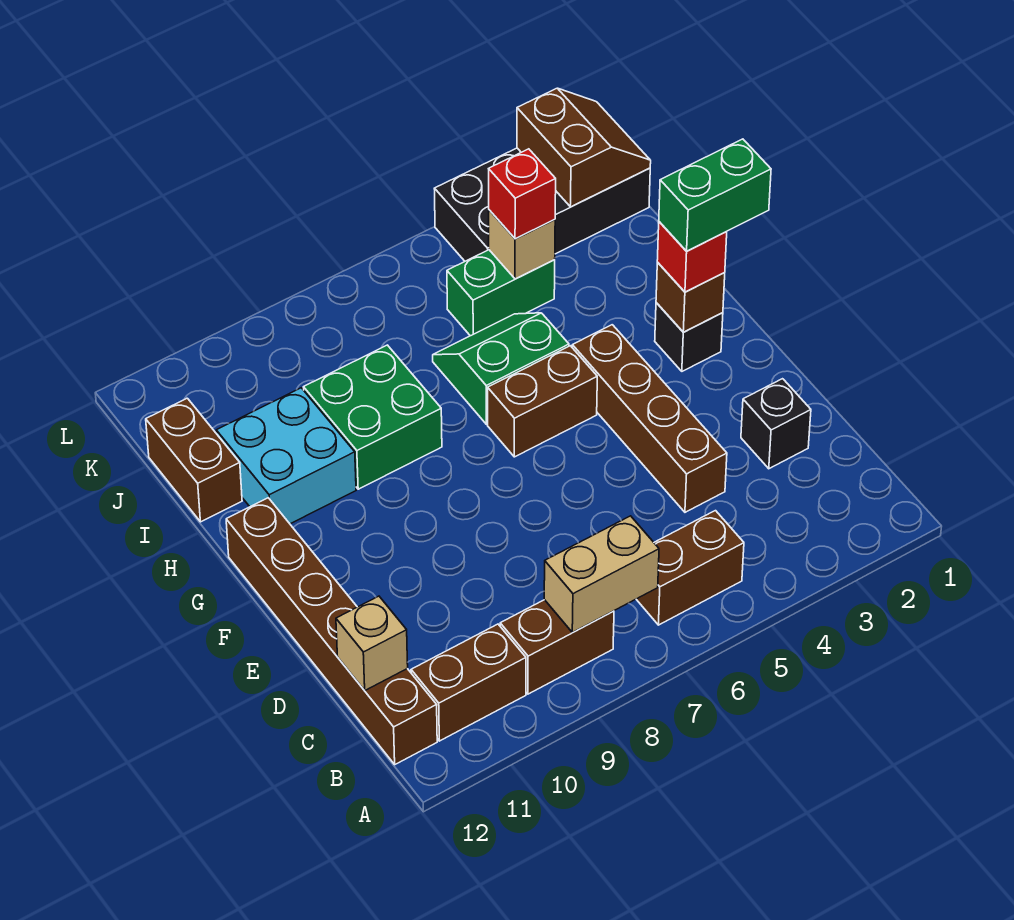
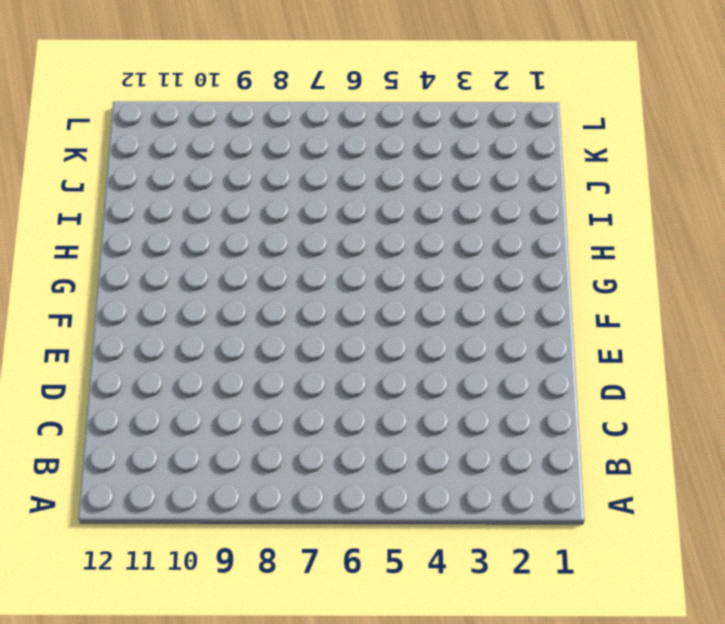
none -> brown 1x2 brick [636,511,744,625]
none -> brown 1x2 brick [500,600,614,694]
none -> brown 1x2 brick [411,624,526,741]

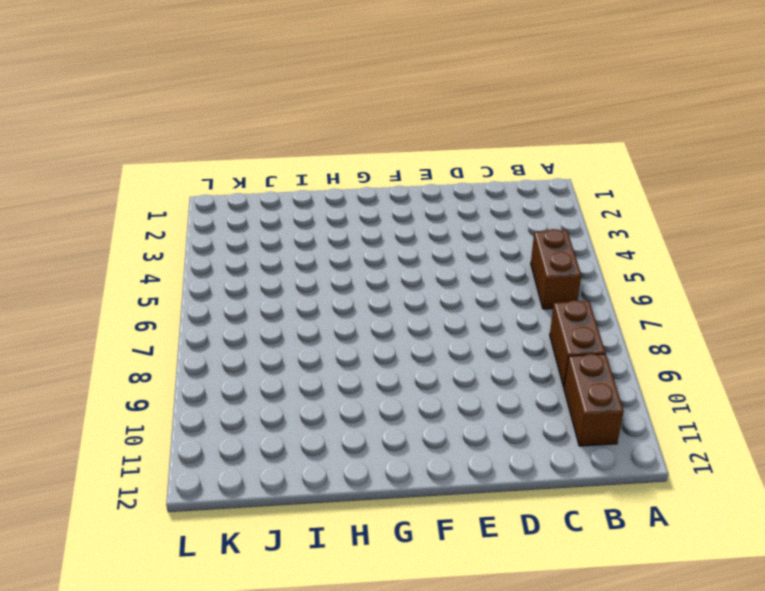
none -> brown 1x6 brick [226,498,437,764]
none -> black 1x1 brick [741,379,811,469]
none -> brown 1x4 brick [572,325,727,512]

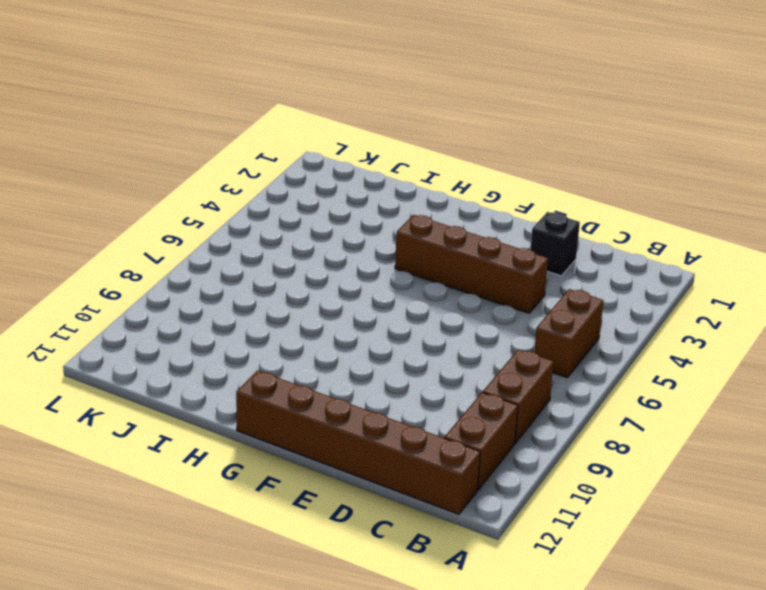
none -> black 1x1 brick [655,303,723,371]
none -> brown 1x2 brick [488,346,597,457]
none -> green 2x2 slope [433,313,569,424]

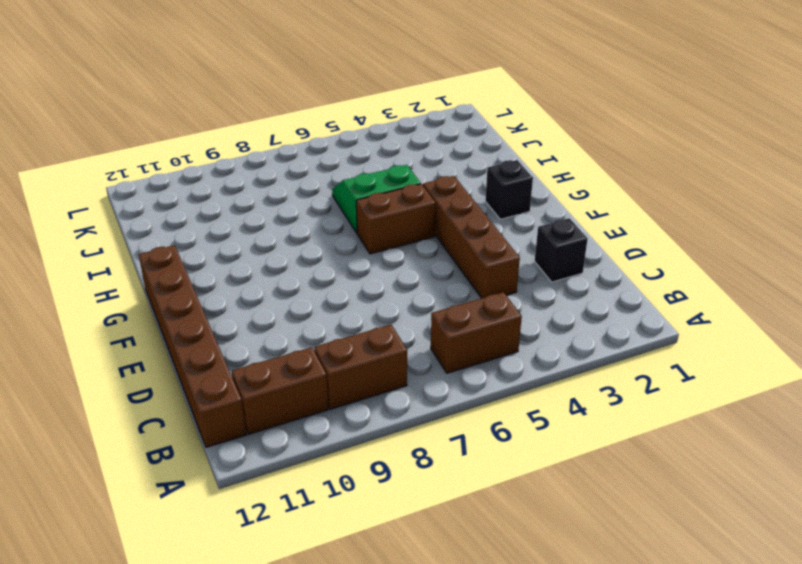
none -> green 2x2 brick [304,345,442,489]
none -> cyan 2x2 brick [216,388,356,524]
none -> brown 1x2 brick [146,398,242,522]

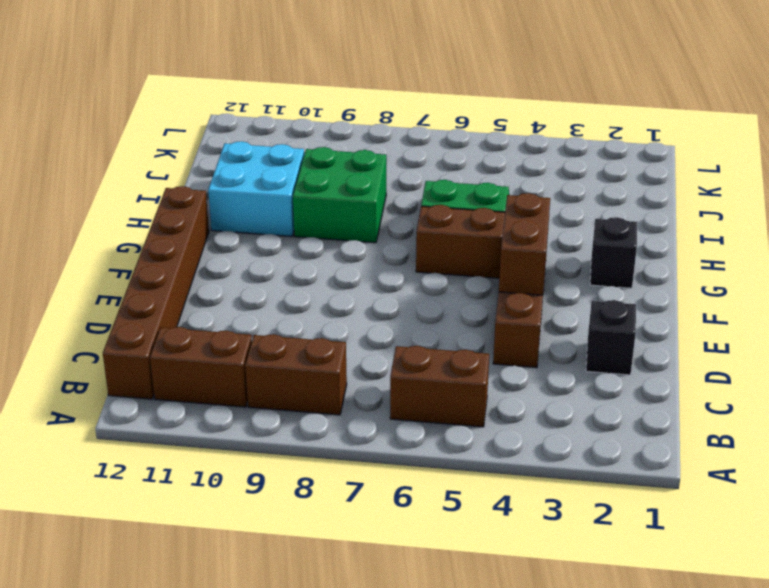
brown 1x2 brick [499,193,550,295] -> brown 1x2 brick moved to [146,398,242,522]
none -> green 1x2 brick [447,250,555,336]
none -> black 2x4 brick [434,148,650,261]
none -> tan 1x2 brick [544,516,659,632]

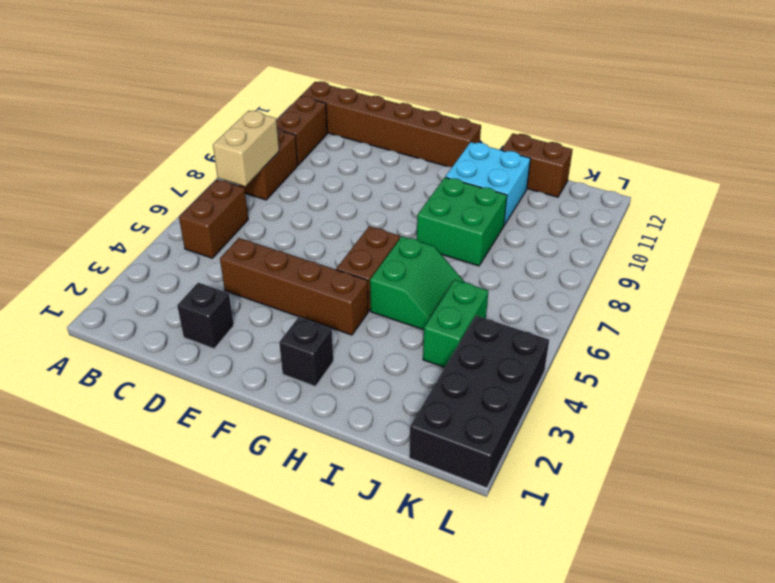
none -> tan 1x1 brick [336,596,408,690]
none -> brown 1x1 brick [656,263,725,332]
none -> tan 1x1 brick [489,210,555,279]

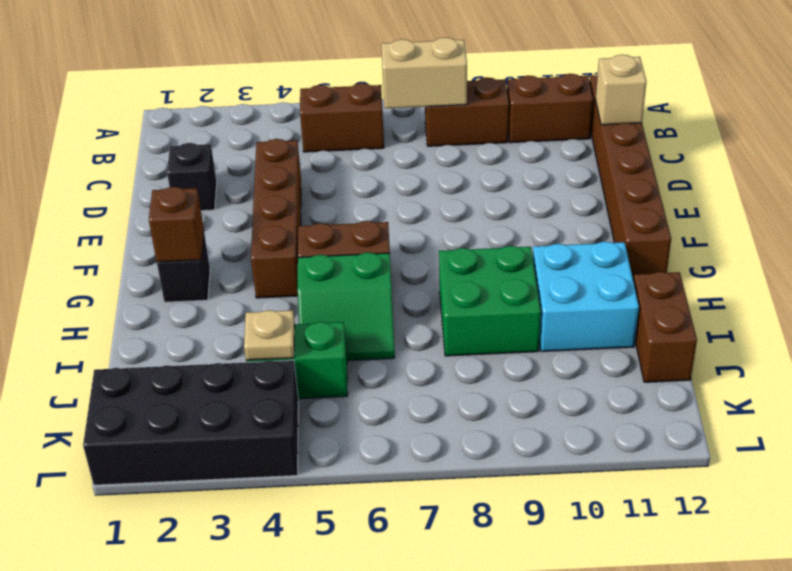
tan 1x1 plate [244,310,295,360] -> tan 1x1 brick [489,210,555,279]
none -> brown 2x2 slope [517,88,651,207]
none -> red 1x1 brick [657,222,727,292]
none -> red 1x1 brick [489,149,556,239]

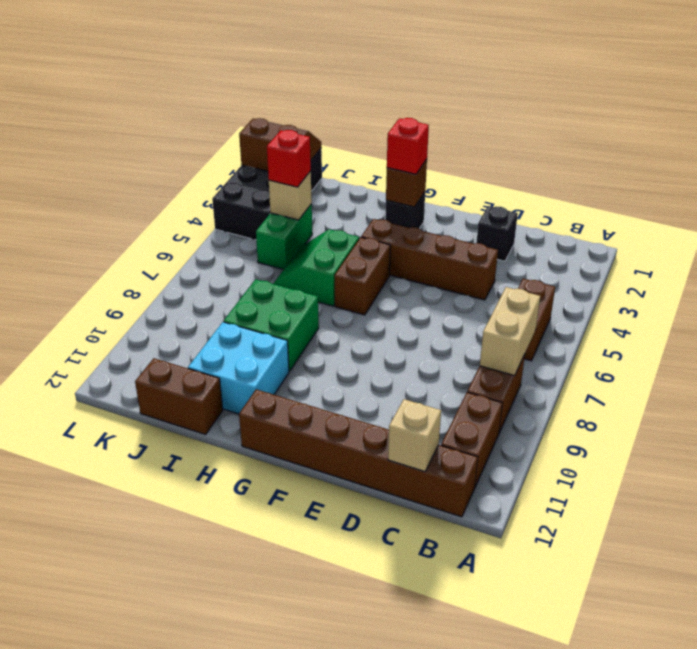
none -> green 1x2 brick [659,139,771,251]

